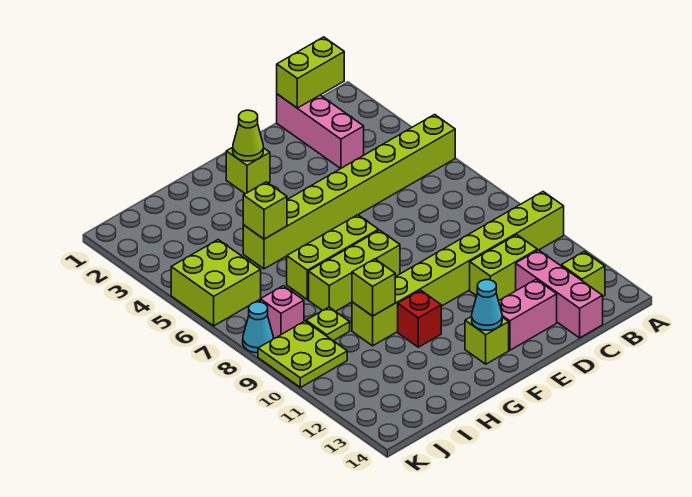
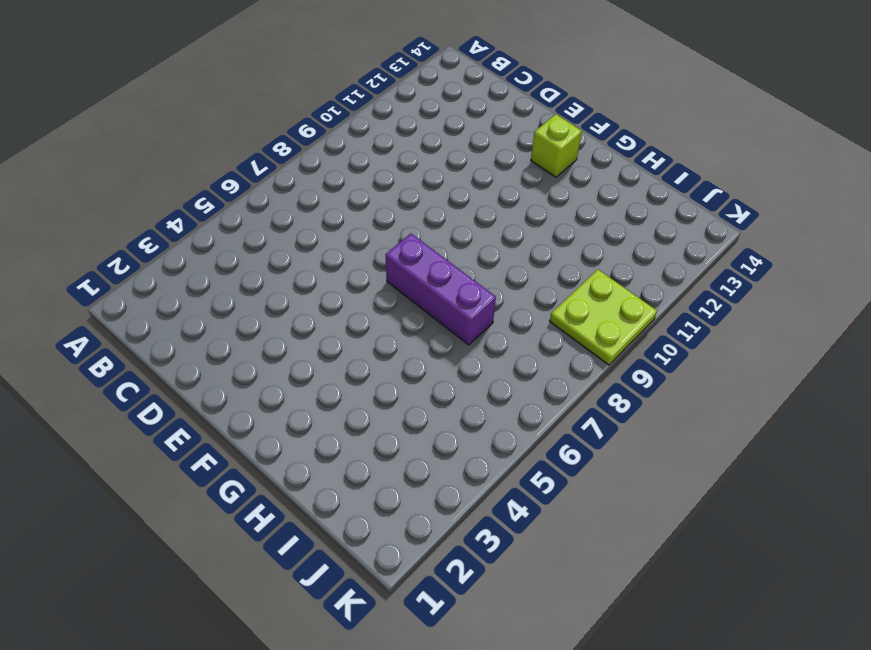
purple 1x3 brick [385,234,496,345] -> lime 1x3 brick [287,215,378,300]
none -> lime 1x8 brick [243,115,455,269]
none -> lime 1x8 brick [352,192,564,346]
none -> lime 1x1 brick [561,252,605,296]

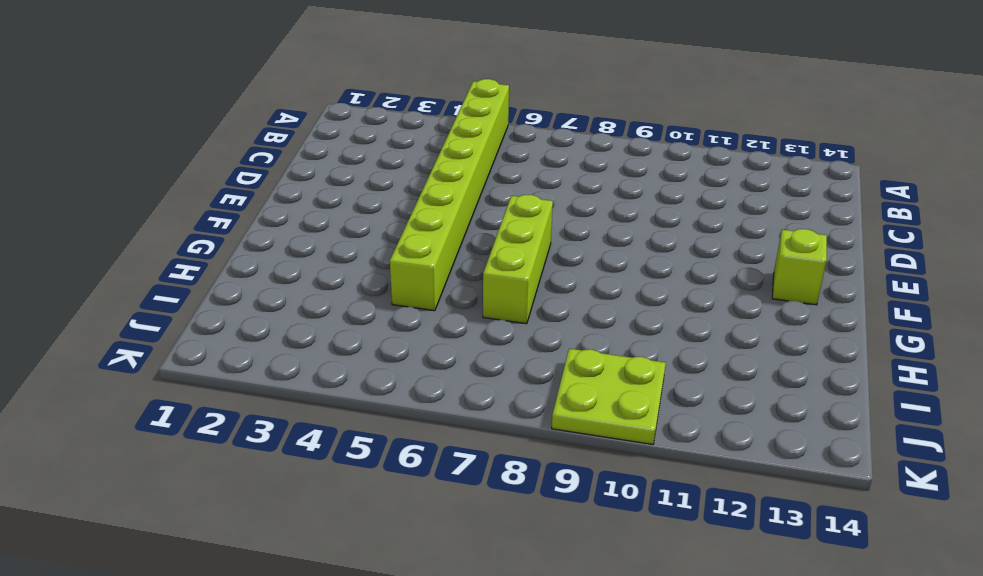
none -> lime 1x8 brick [352,192,564,346]
none -> lime 1x1 brick [561,252,605,296]
none -> pink 1x3 brick [277,94,364,169]

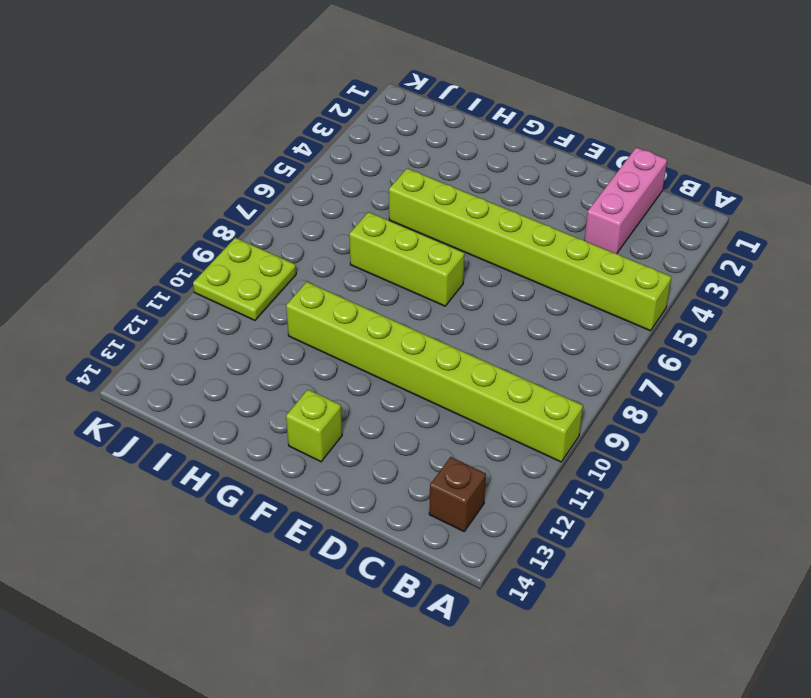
brown 1x1 brick [429,457,486,531] -> lime 1x1 brick [561,252,605,296]
none -> lime 1x2 brick [470,235,537,301]
none -> pink 1x3 brick [516,250,603,338]
none -> pink 1x2 brick [499,279,557,350]

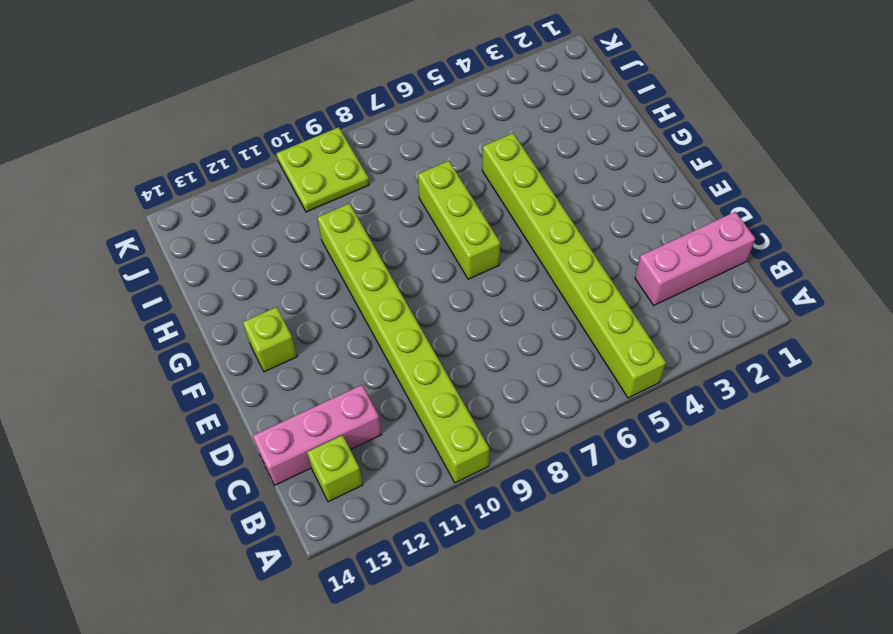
none -> lime 1x2 brick [470,235,537,301]
none -> pink 1x2 brick [499,279,557,350]
none -> lime 1x1 brick [226,148,270,194]

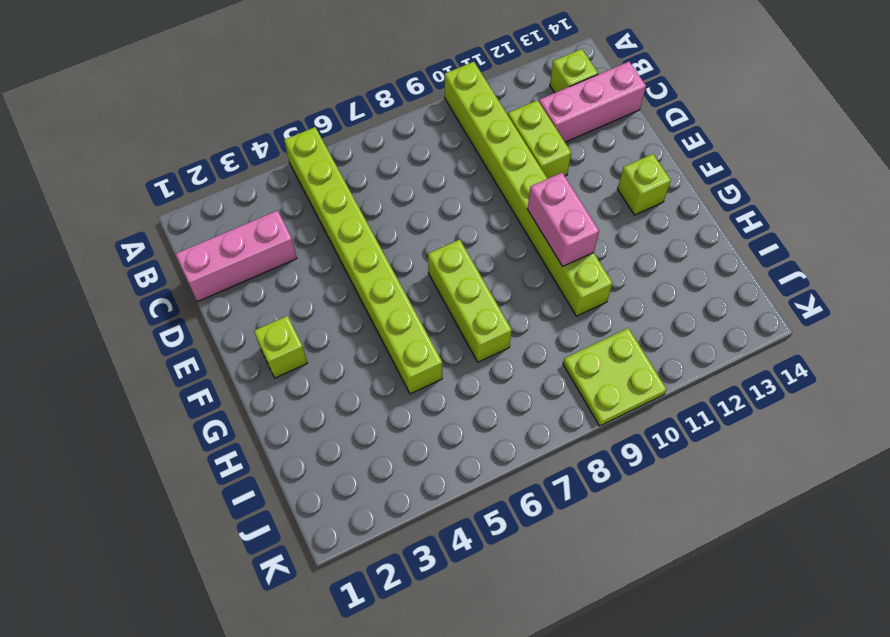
pink 1x2 brick [527,173,599,266] -> pink 1x2 brick moved to [499,279,557,350]
none -> lime 1x3 brick [309,230,400,312]
none -> red 1x1 brick [398,290,441,347]
none -> lime 1x1 plate [306,307,350,341]

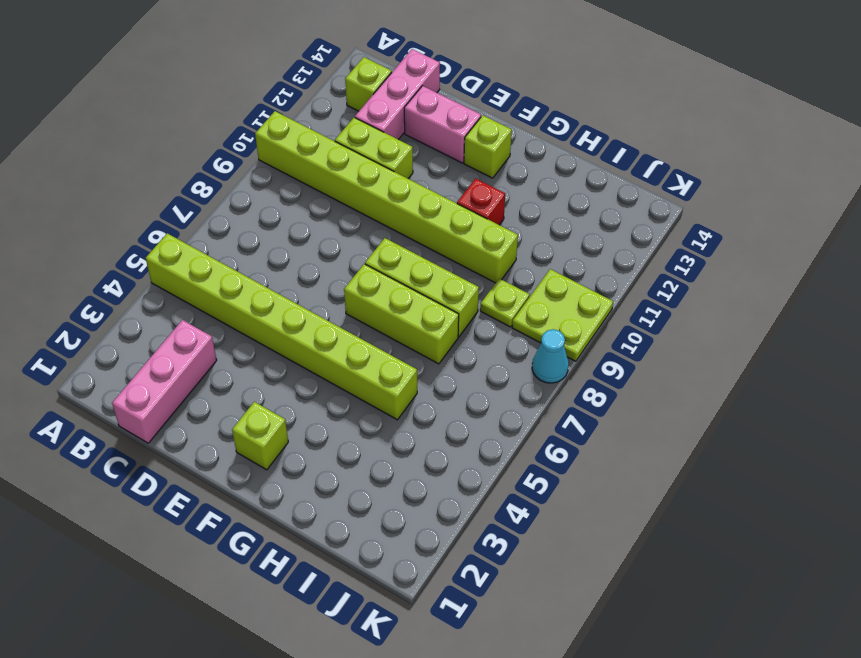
none -> lime 2x2 brick [171,240,261,326]
none -> pink 1x1 brick [260,286,304,338]
none -> lime 1x2 brick [277,37,344,108]

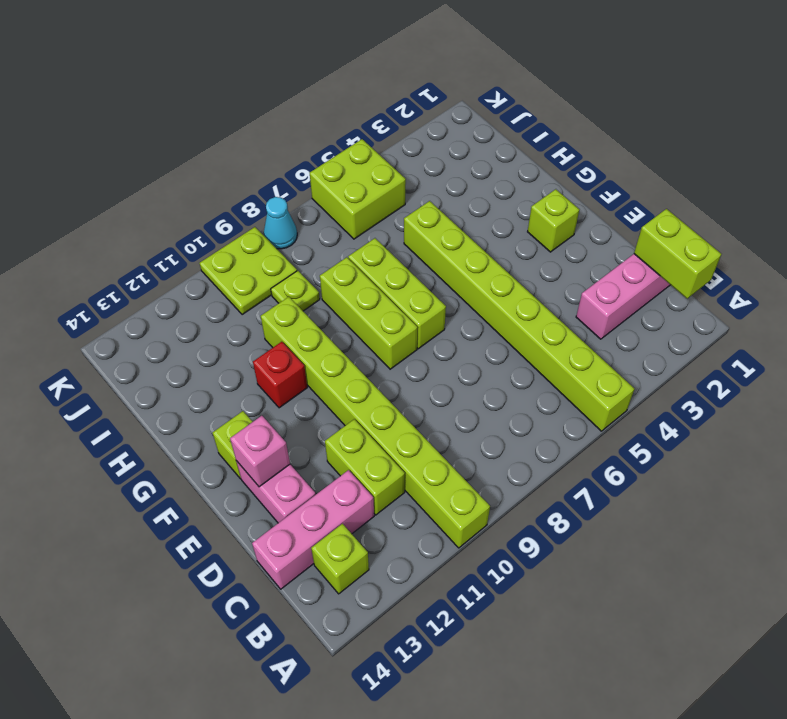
pink 1x1 brick [230,416,290,487] -> pink 1x1 brick moved to [260,286,304,338]
none -> lime 1x1 cone [233,110,263,161]
none -> cyan 1x1 cone [472,280,502,330]
none -> lime 1x1 brick [243,182,287,239]

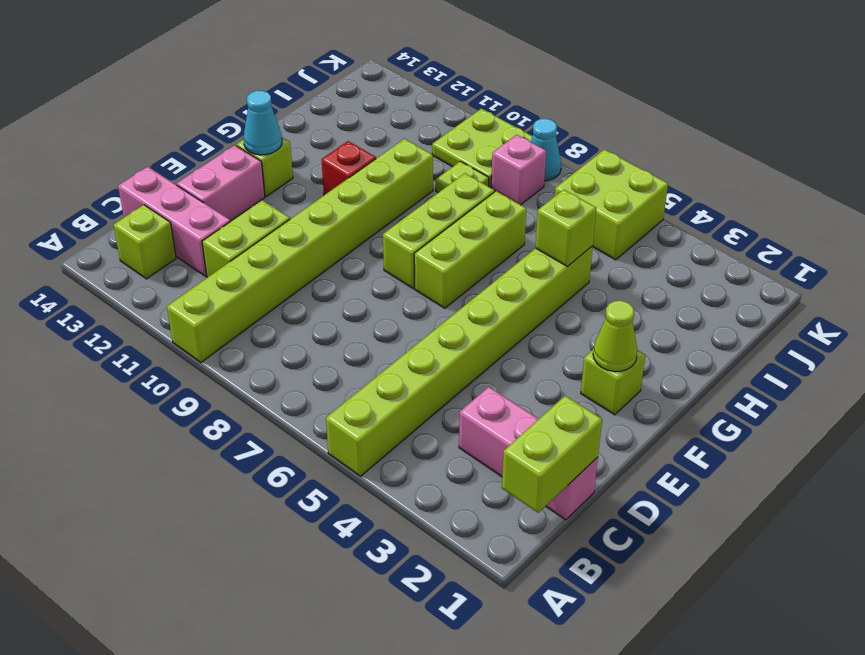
none -> lime 1x1 brick [352,259,395,316]

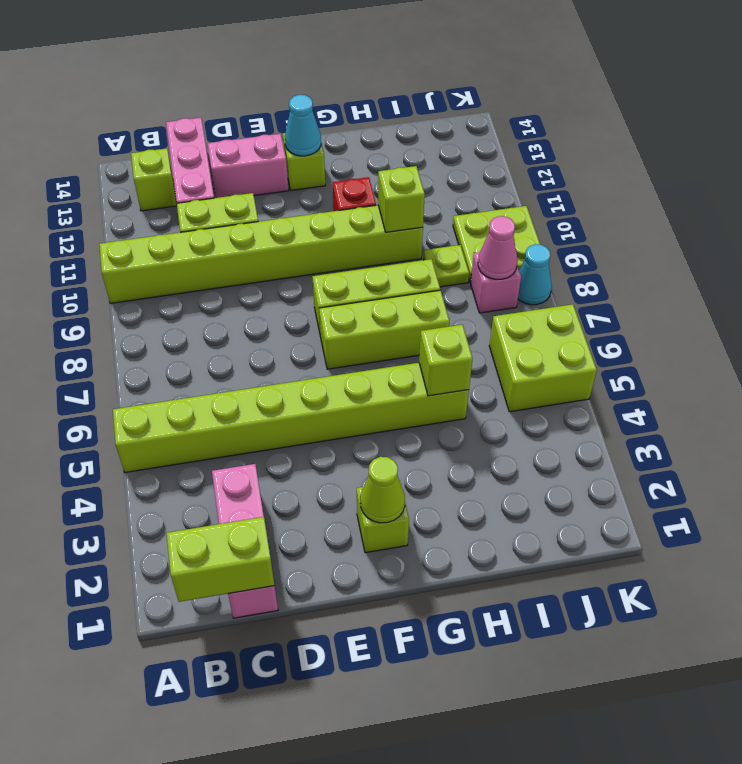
pink 1x1 cone [478,216,518,280] -> none

